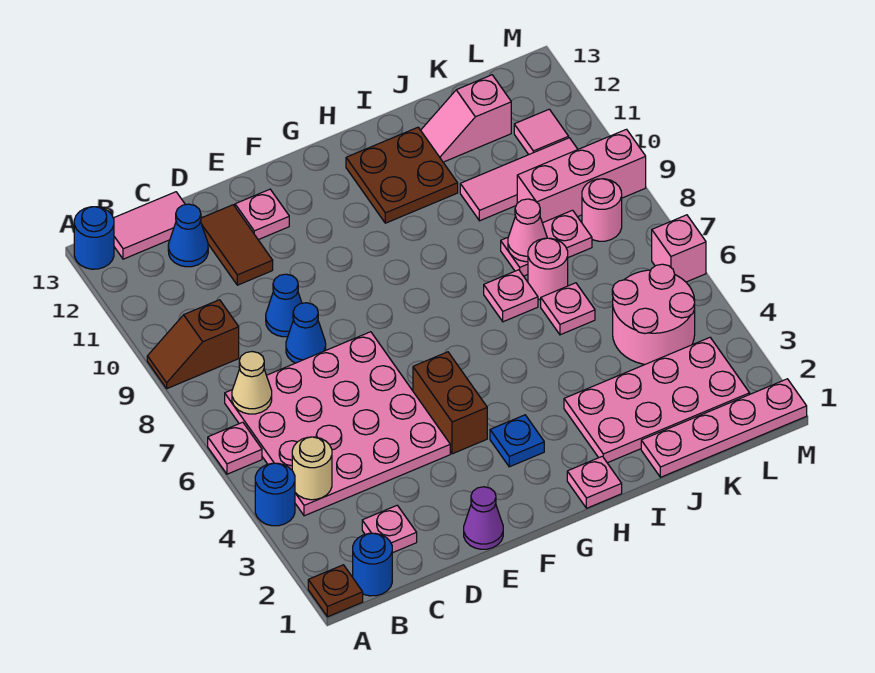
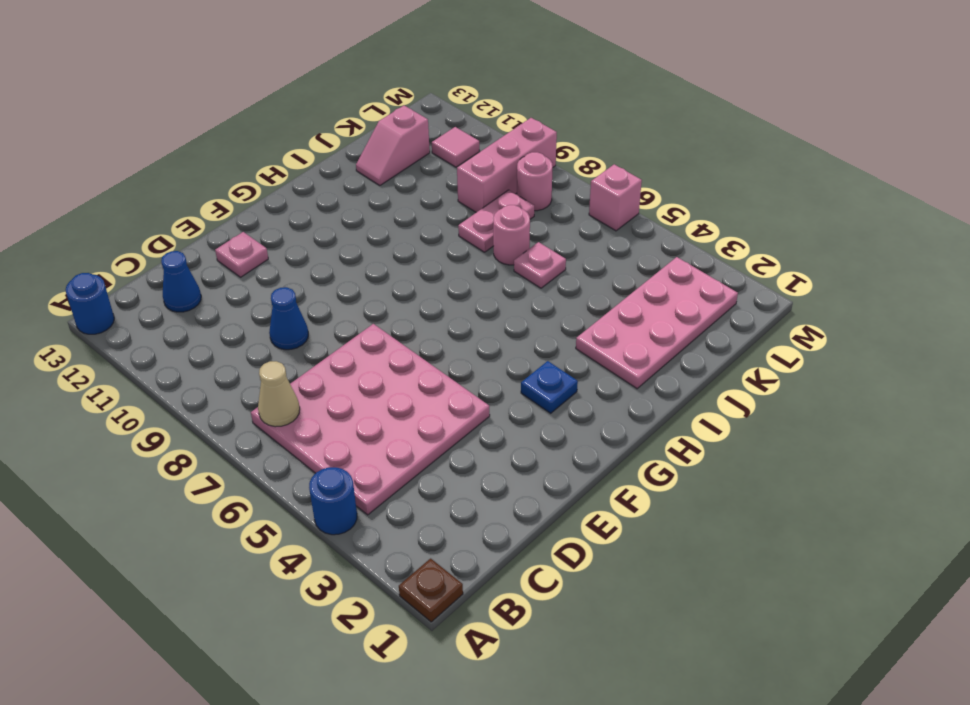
none -> pink 1x1 plate [208,422,262,474]
none -> brown 1x2 slope [147,300,239,389]
none -> blue 1x1 round brick [353,533,392,596]
none -> pink 1x2 tile [114,192,185,259]

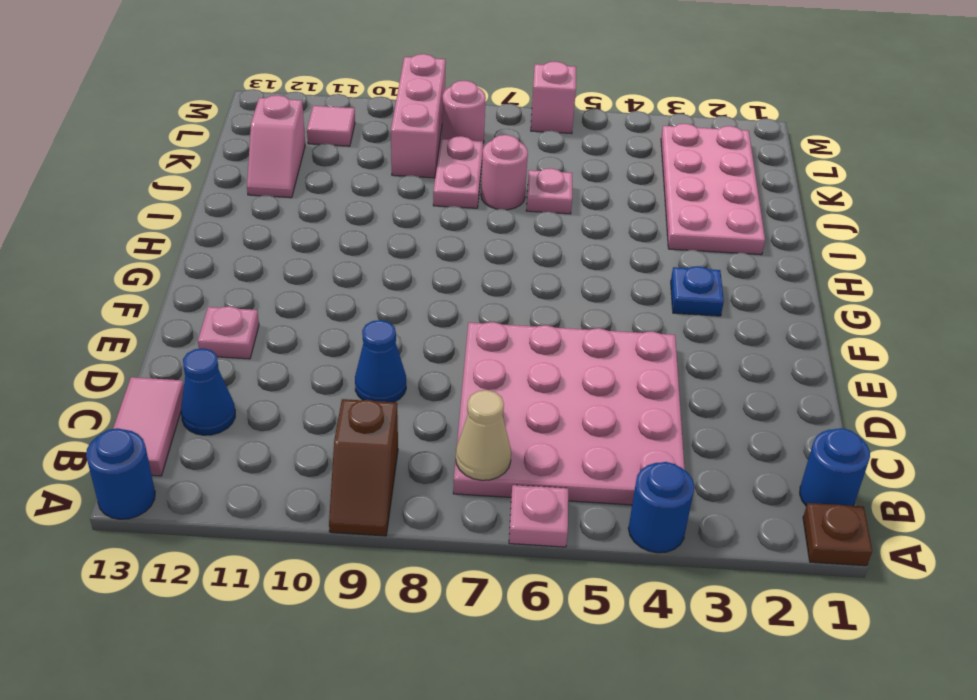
none -> pink 1x1 plate [362,505,417,553]
none -> blue 1x1 cone [286,303,326,363]
none -> brown 1x2 tile [201,205,273,285]
none -> purple 1x1 cone [464,487,503,549]

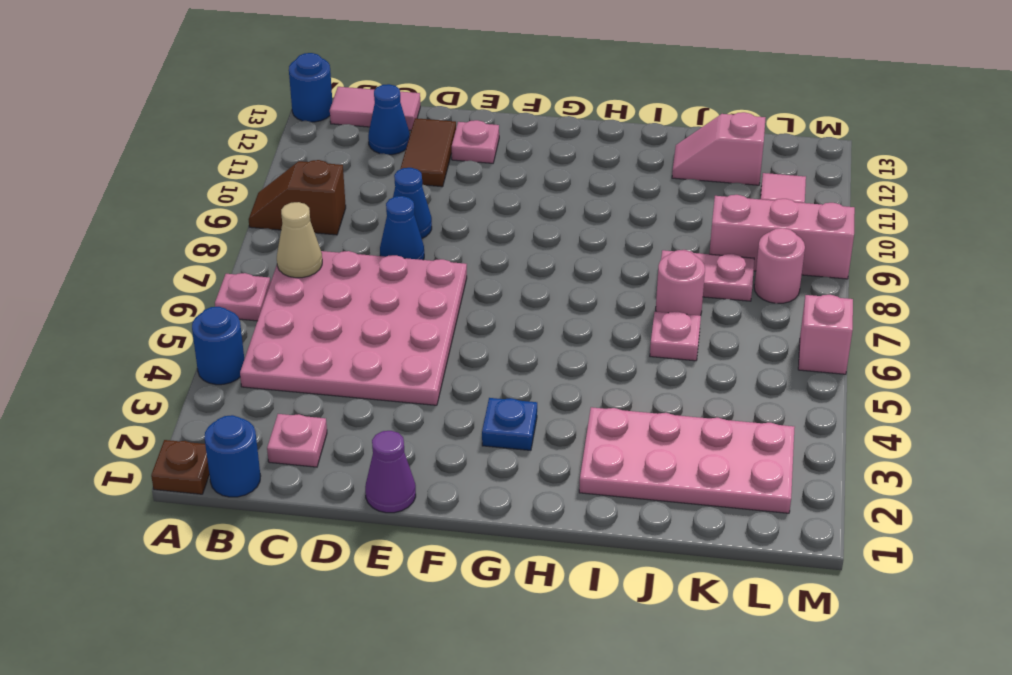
none -> brown 1x2 brick [413,352,487,454]
none -> pink 1x1 plate [567,456,622,508]
none -> brown 2x2 plate [346,127,458,223]
none -> pink 1x1 plate [484,270,538,322]

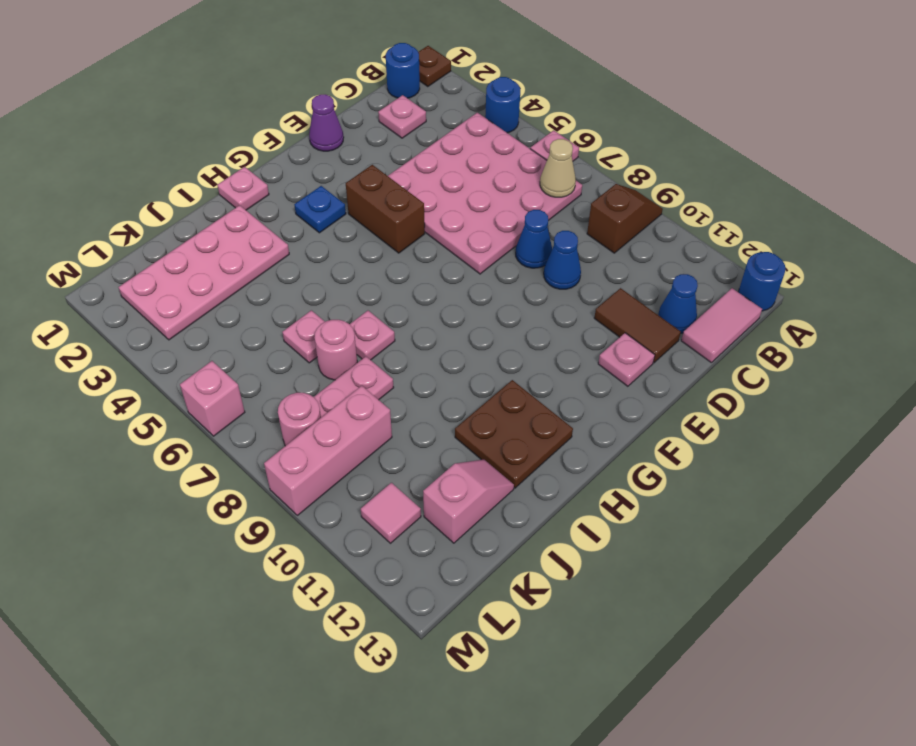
none -> pink 1x4 plate [641,379,807,477]
none -> pink 1x3 tile [460,138,578,221]
none -> pink 2x2 round brick [612,264,695,364]
none -> tan 1x1 round brick [292,437,332,500]

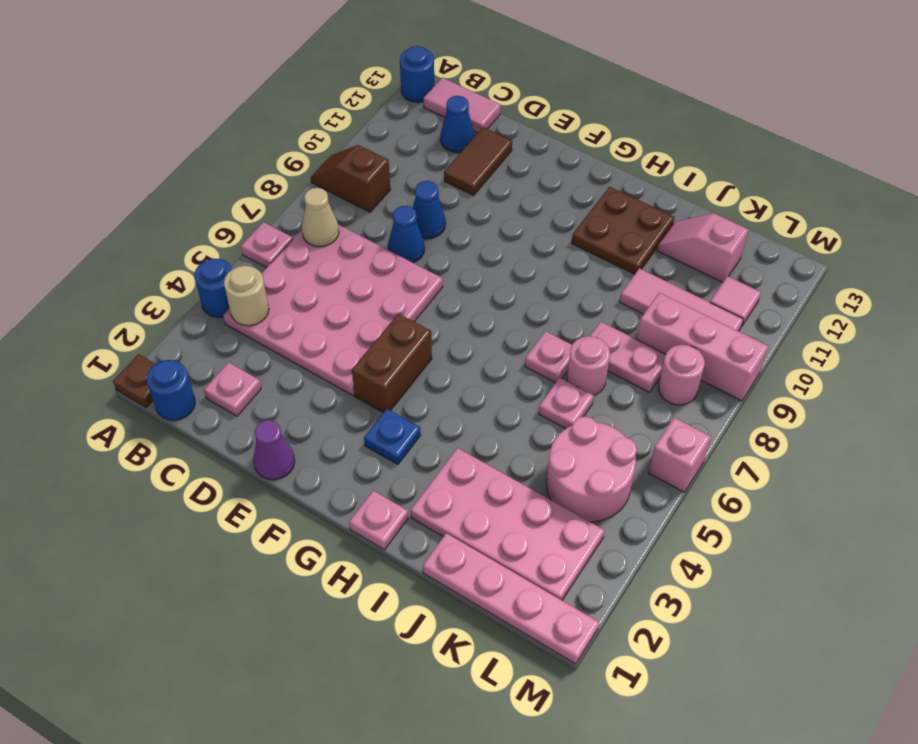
none -> pink 1x1 plate [235,189,289,240]
none -> pink 1x1 cone [508,199,547,262]

